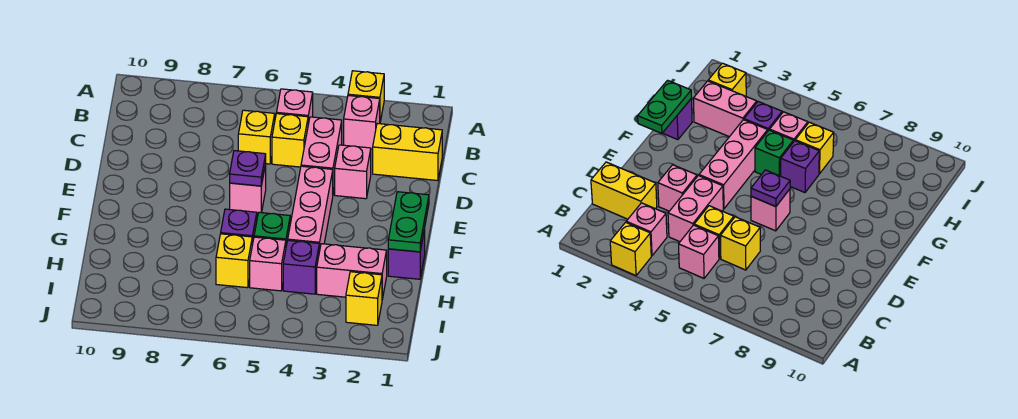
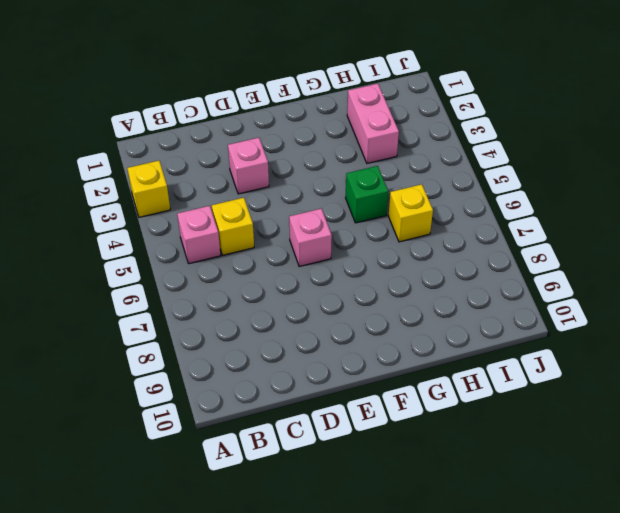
none -> pink 1x1 brick [344,96,380,149]
none -> yellow 1x2 brick [373,123,442,181]
none -> pink 1x2 brick [301,117,342,193]

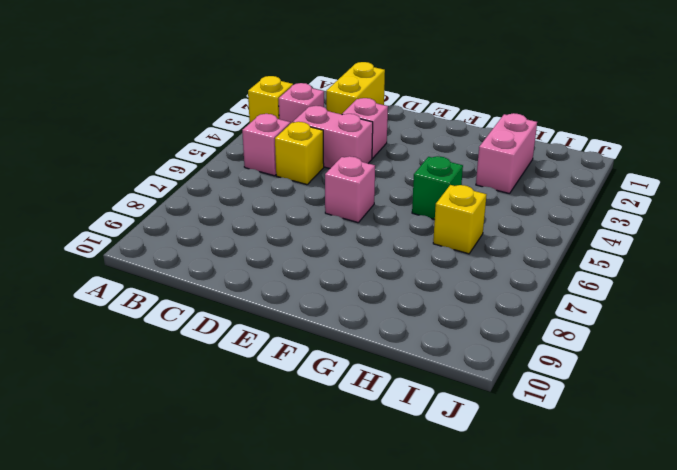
none -> yellow 1x1 brick [238,110,275,164]
none -> pink 1x3 brick [288,166,333,252]
none -> purple 1x1 brick [388,229,425,279]

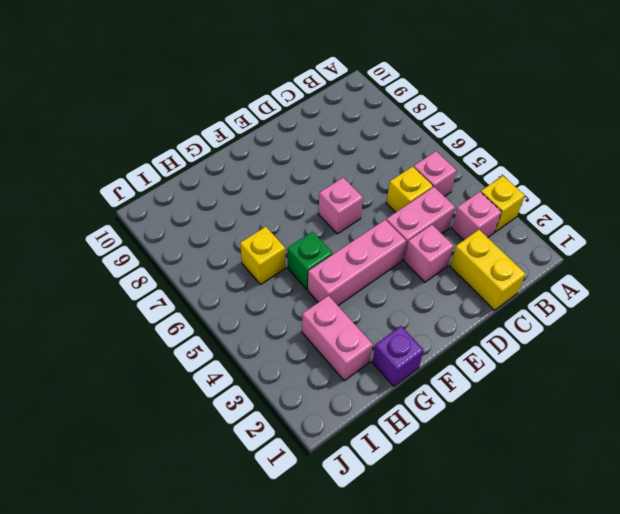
none -> yellow 1x1 brick [238,110,275,164]
none -> purple 1x1 brick [221,209,257,245]
none -> purple 1x1 brick [283,240,319,294]

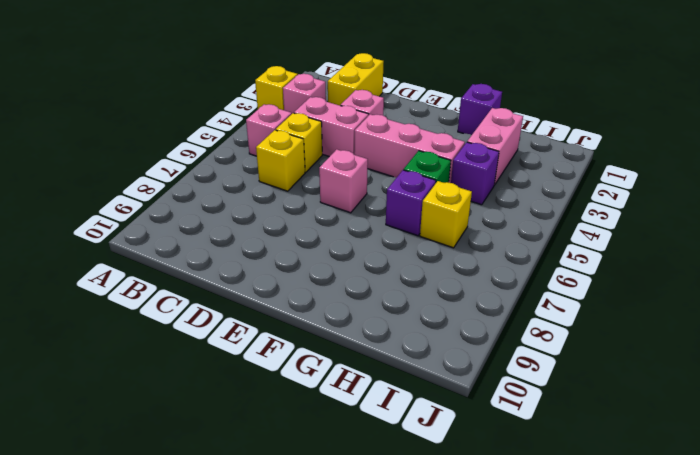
none -> pink 1x1 brick [250,237,286,291]
none -> yellow 1x1 brick [346,272,382,325]
none -> purple 1x1 plate [230,151,266,186]

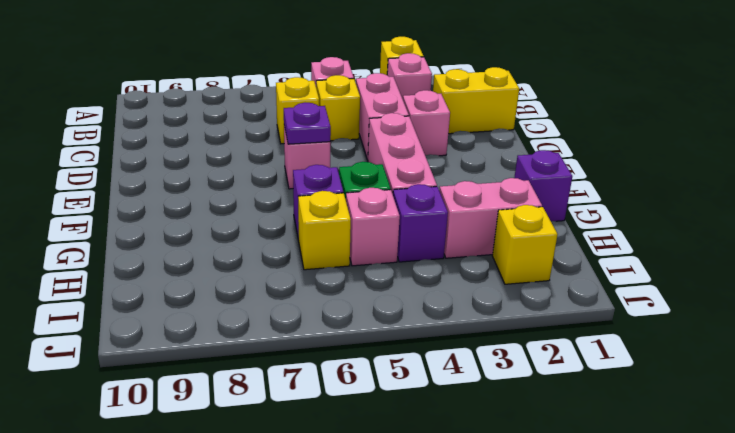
none -> green 1x2 plate [388,192,429,252]

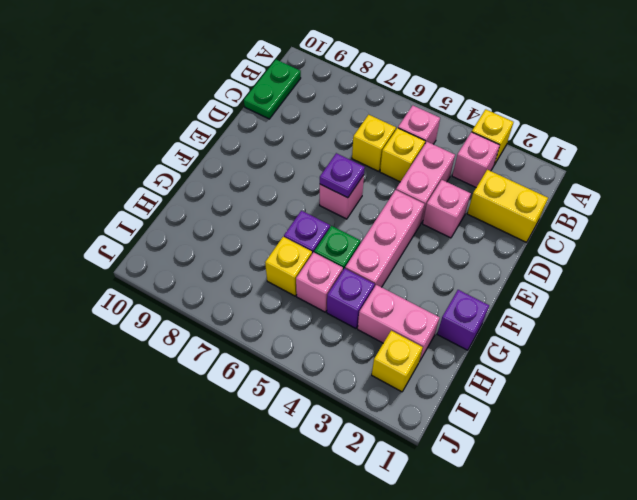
green 1x2 plate [244,60,301,119] -> green 1x2 plate moved to [388,192,429,252]

